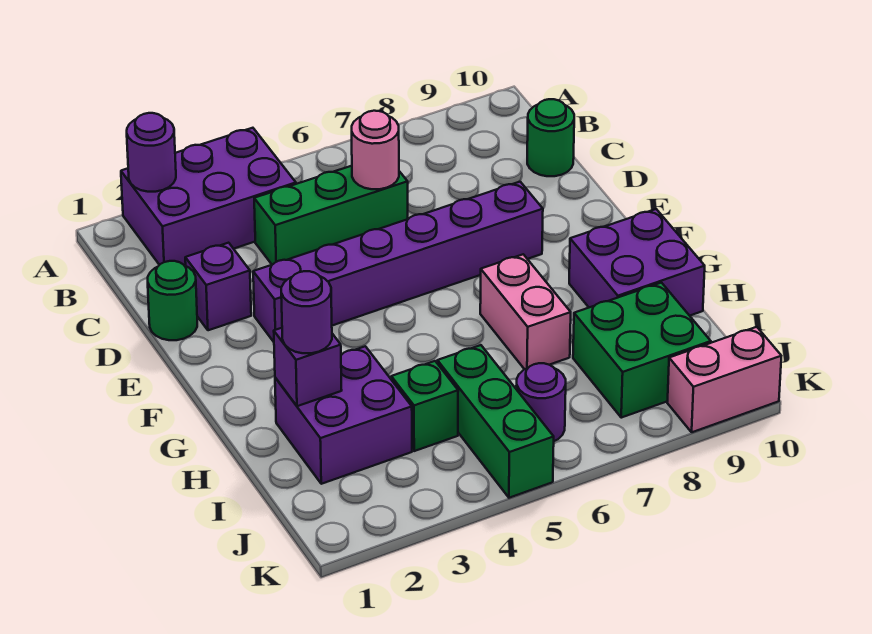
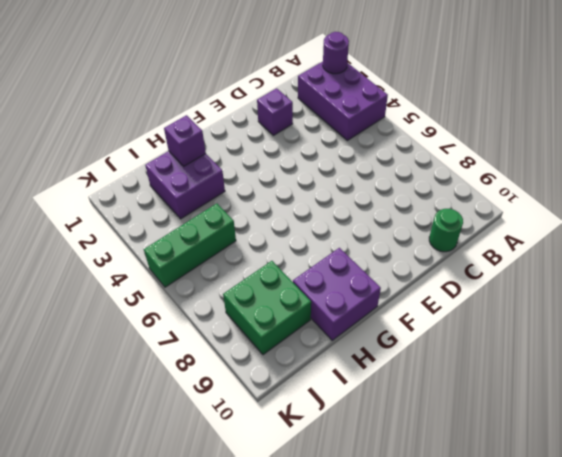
none -> green 1x3 brick [254,166,408,265]
none -> green 1x1 round brick [148,261,197,340]
none -> purple 1x6 brick [253,182,543,342]

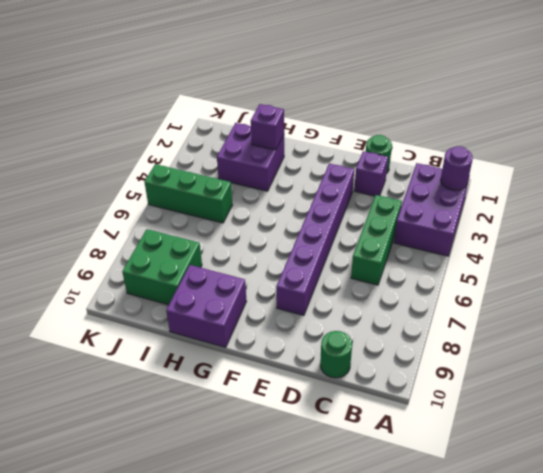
none -> pink 1x2 brick [480,254,571,369]
none -> green 1x1 brick [391,361,458,451]
none -> purple 1x1 round brick [516,363,566,441]

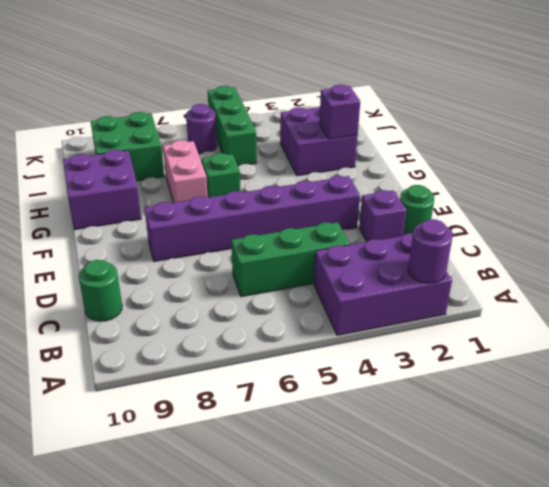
green 1x1 brick [202,153,240,197] -> green 1x1 brick moved to [391,361,458,451]
none -> pink 1x2 brick [667,327,781,432]
none -> pink 1x1 round brick [352,111,399,189]
none -> purple 1x1 round brick [281,271,332,353]

